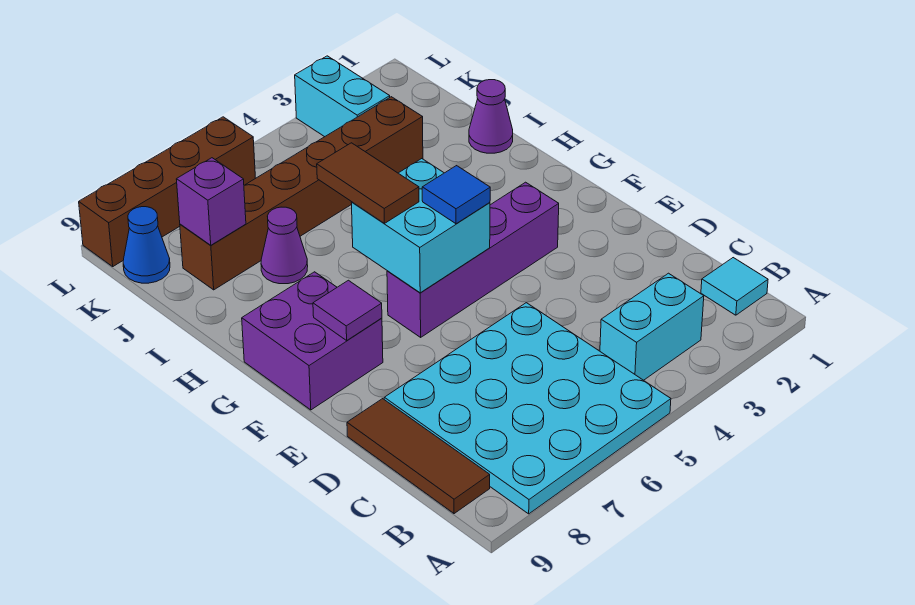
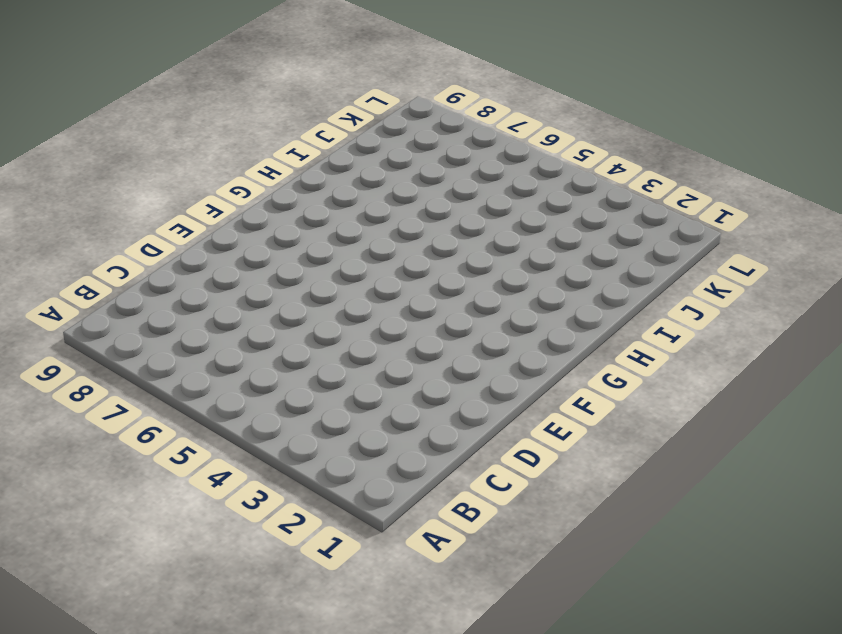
none -> cyan 4x4 plate [384,303,671,514]
none -> cyan 1x1 tile [701,258,768,315]
none -> cyan 1x2 brick [600,273,704,380]

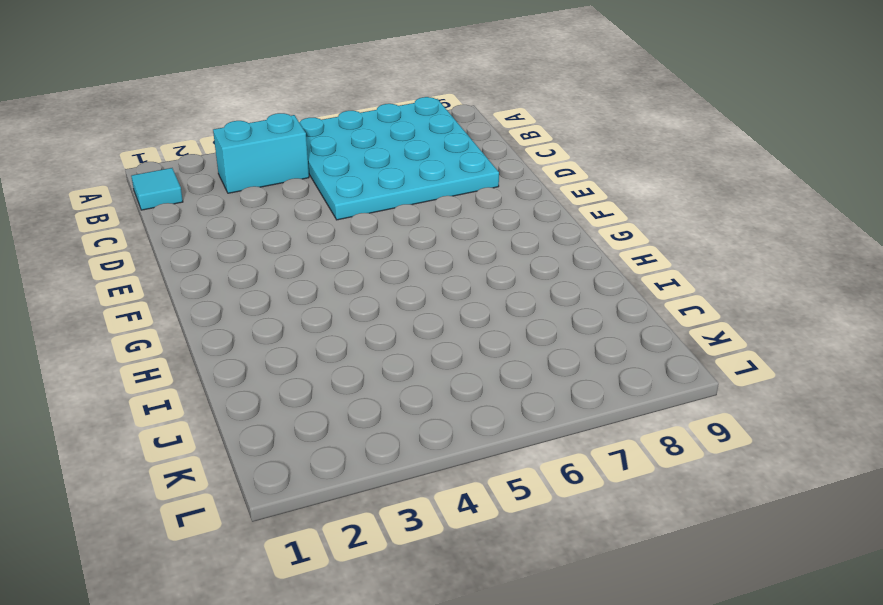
none -> brown 1x3 tile [347,399,490,514]
none -> purple 1x4 brick [387,182,559,337]
none -> purple 2x2 brick [242,272,383,410]

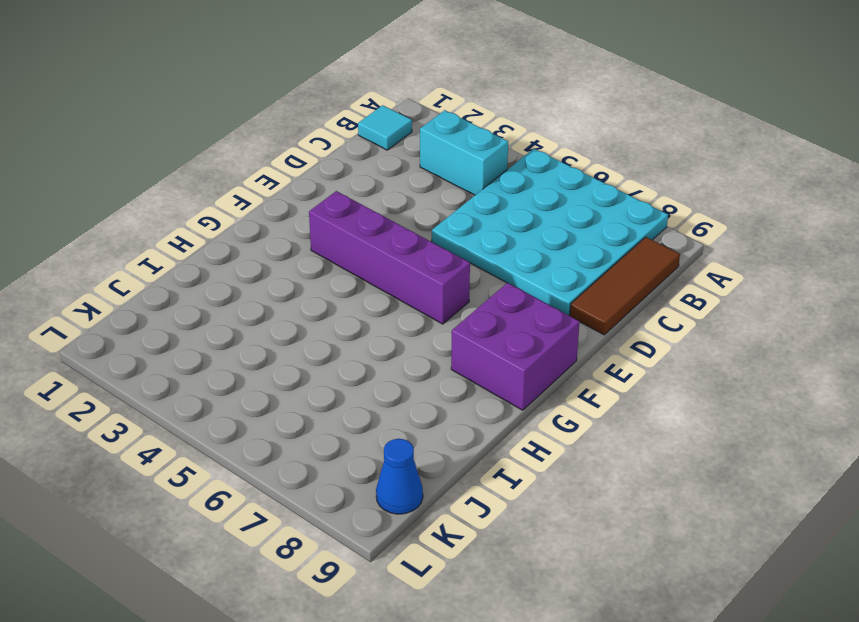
none -> purple 1x1 cone [469,80,513,153]
none -> purple 1x1 cone [261,207,308,284]
none -> brown 1x6 brick [180,97,423,290]

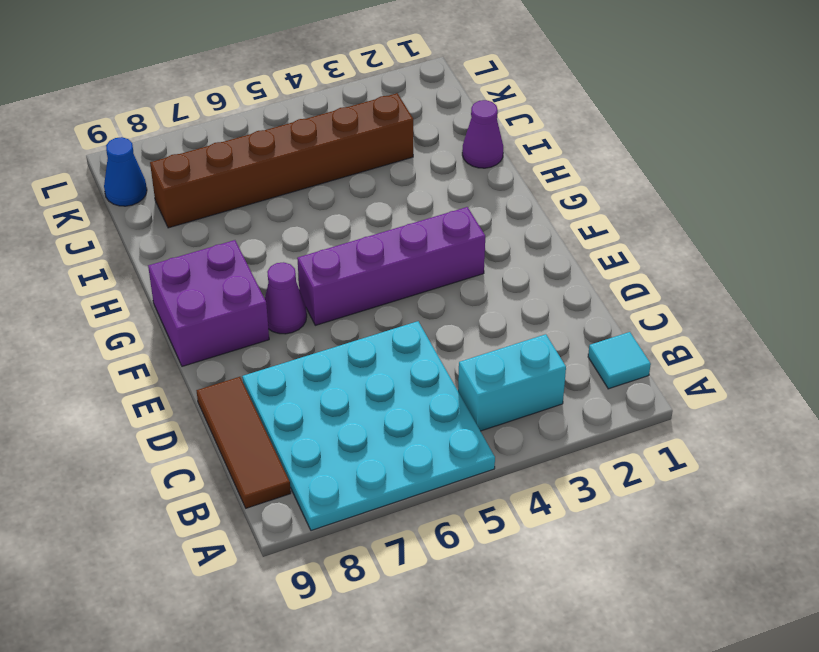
purple 1x1 cone [265,262,307,334] -> purple 1x1 cone moved to [261,207,308,284]
none -> cyan 1x2 brick [295,56,390,137]
none -> brown 1x4 brick [79,117,256,266]
none -> cyan 2x2 brick [351,159,490,293]

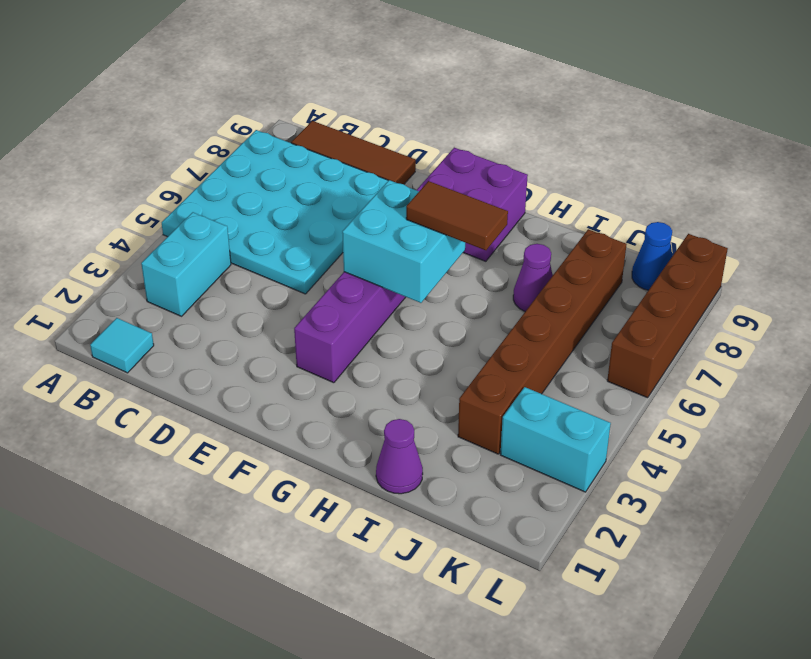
none -> purple 1x1 tile [313,280,382,340]
none -> purple 1x1 brick [176,158,246,245]
none -> blue 1x1 tile [422,166,490,224]

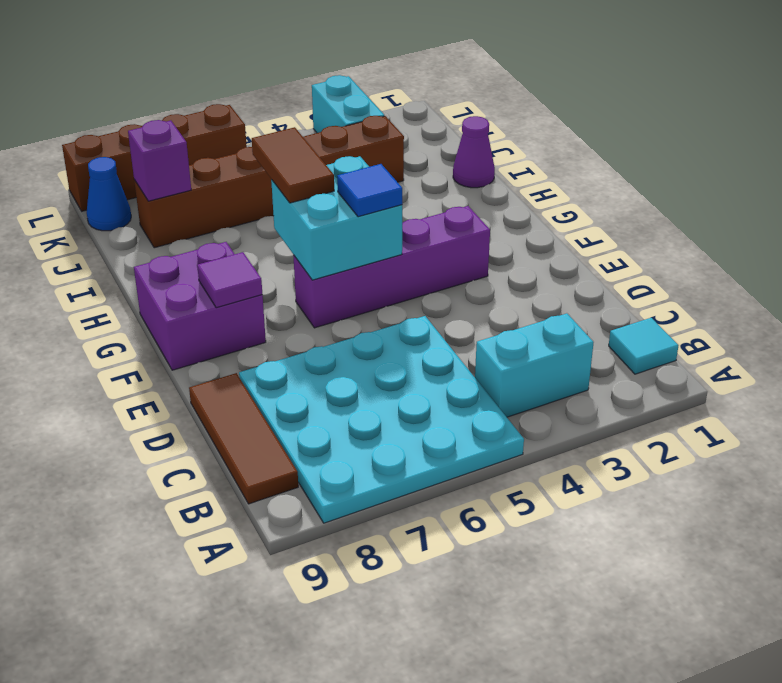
none -> purple 1x1 cone [261,207,308,284]

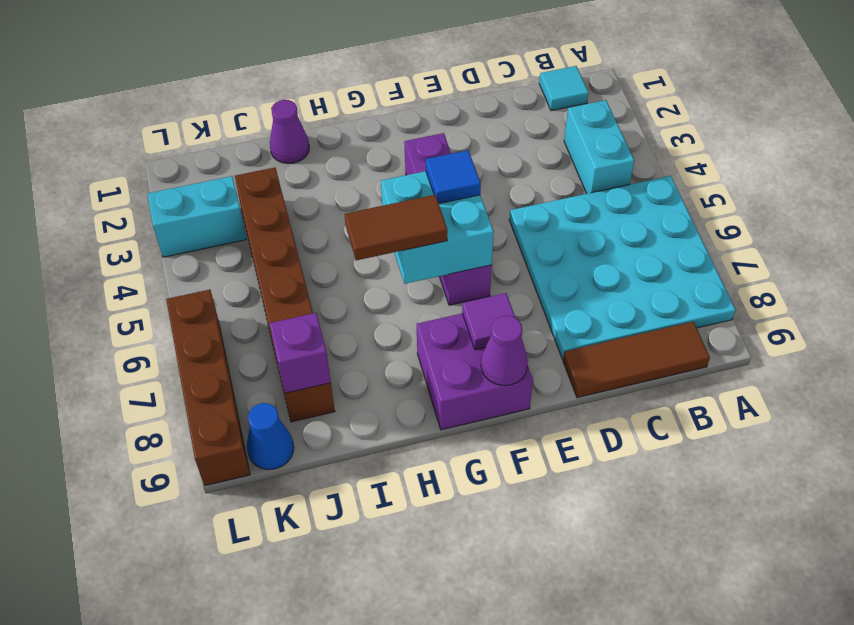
purple 1x1 cone [481,316,528,386] -> purple 1x1 cone moved to [261,207,308,284]

